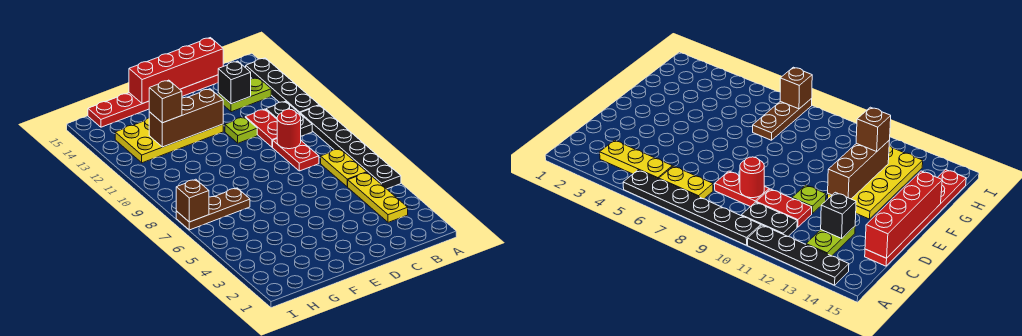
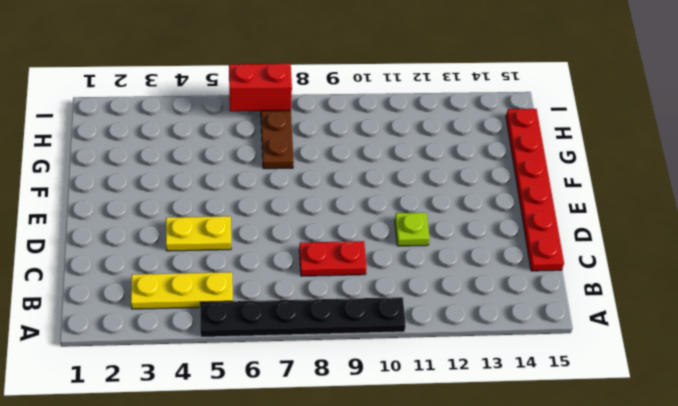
yellow 1x2 plate [166,216,231,251] -> yellow 1x2 plate moved to [321,149,367,187]
red 1x2 brick [229,64,292,111] -> brown 1x1 brick [176,179,209,222]
none -> black 1x4 plate [246,58,319,113]
none -> black 1x2 plate [266,101,312,136]
none -> lime 1x2 plate [218,78,271,112]

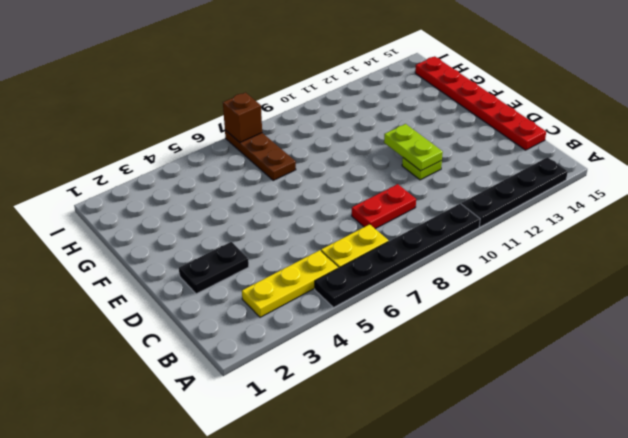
black 1x2 plate [179,242,249,294] -> black 1x2 plate moved to [266,101,312,136]
lime 1x2 plate [384,124,443,171] -> lime 1x2 plate moved to [218,78,271,112]
none -> red 1x2 plate [245,109,277,147]
none -> yellow 2x4 plate [115,118,223,163]
none -> red 1x1 round brick [277,109,301,149]

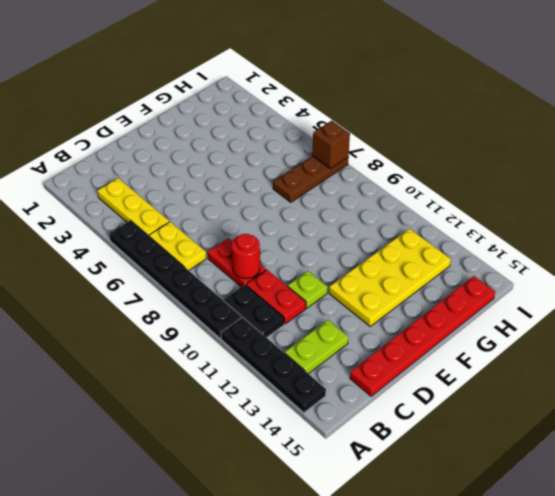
none -> black 1x1 brick [218,61,251,104]
none -> red 1x4 brick [129,38,223,104]
none -> brown 1x3 brick [149,89,223,147]

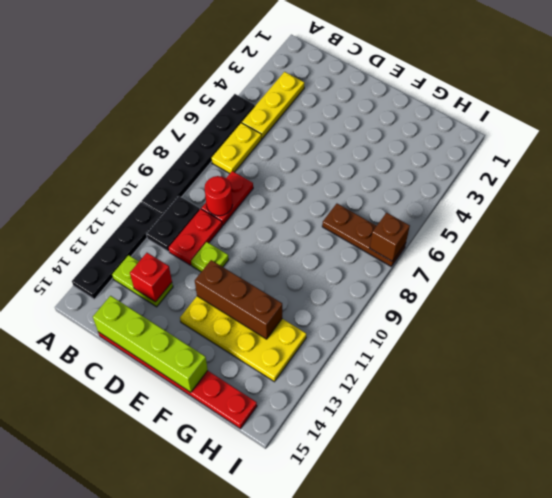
red 1x1 brick [130,253,172,302] -> black 1x1 brick [218,61,251,104]
lime 1x4 brick [93,296,208,392] -> red 1x4 brick [129,38,223,104]
none -> brown 1x1 brick [149,80,182,123]

